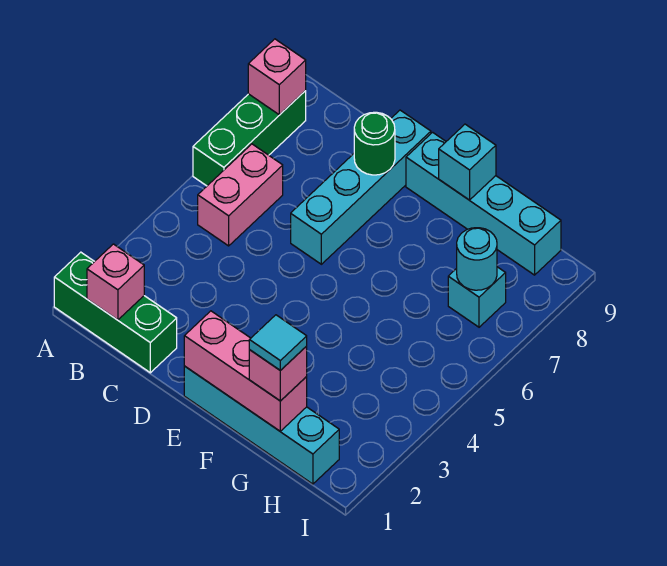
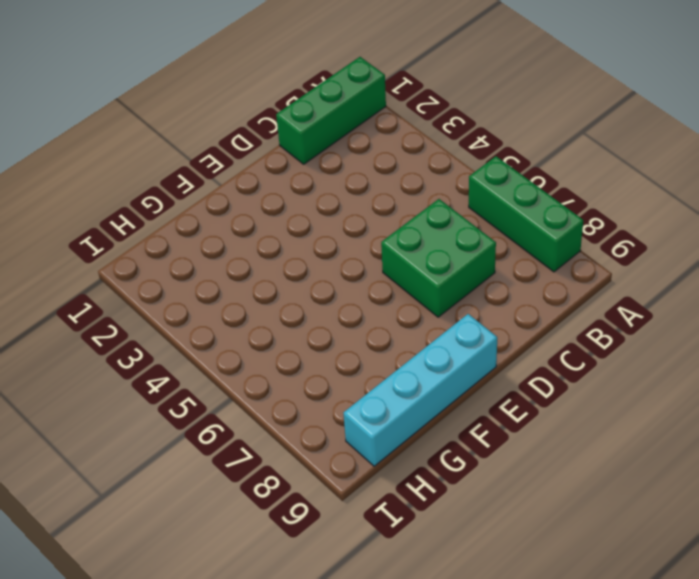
green 2x2 brick [381,199,496,317] -> cyan 1x4 brick [291,110,431,264]
none -> pink 1x2 brick [198,144,283,246]
none -> cyan 1x4 brick [184,366,339,484]
none -> cyan 1x1 brick [448,267,506,327]

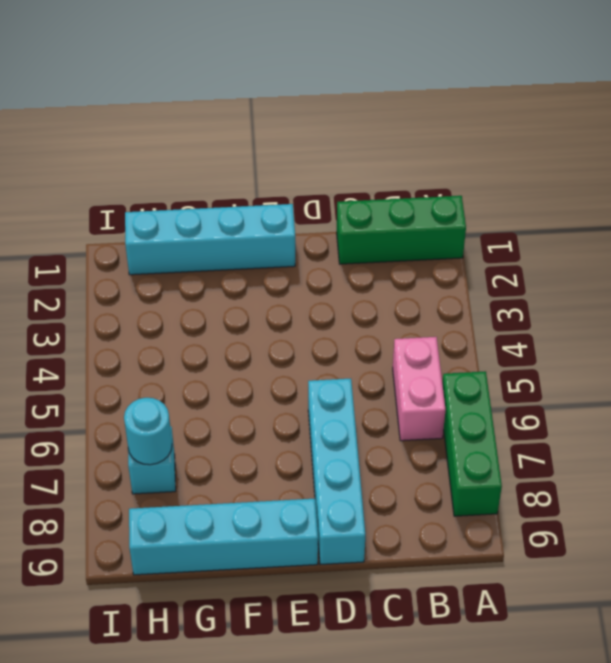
none -> pink 1x1 brick [248,39,306,115]
none -> pink 1x1 brick [87,244,144,320]
none -> green 1x1 round brick [354,112,395,175]

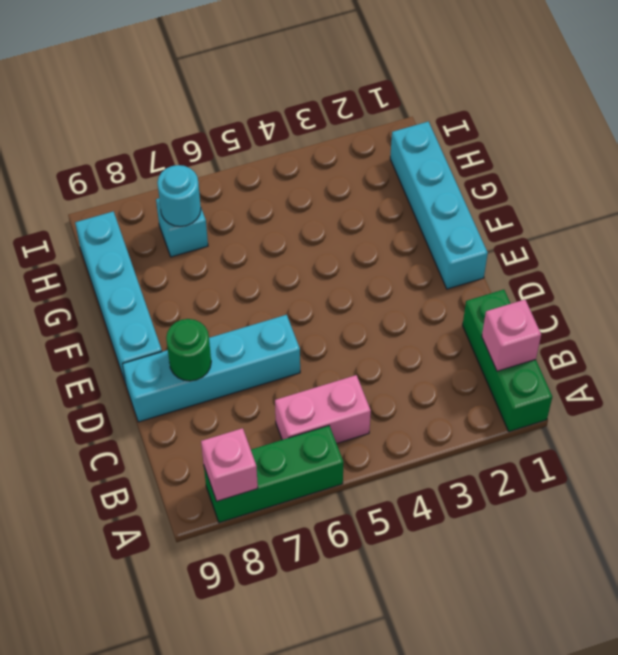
none -> pink 1x3 brick [184,311,307,431]
none -> cyan 1x1 brick [439,124,496,200]
none -> pink 1x1 brick [249,346,307,401]

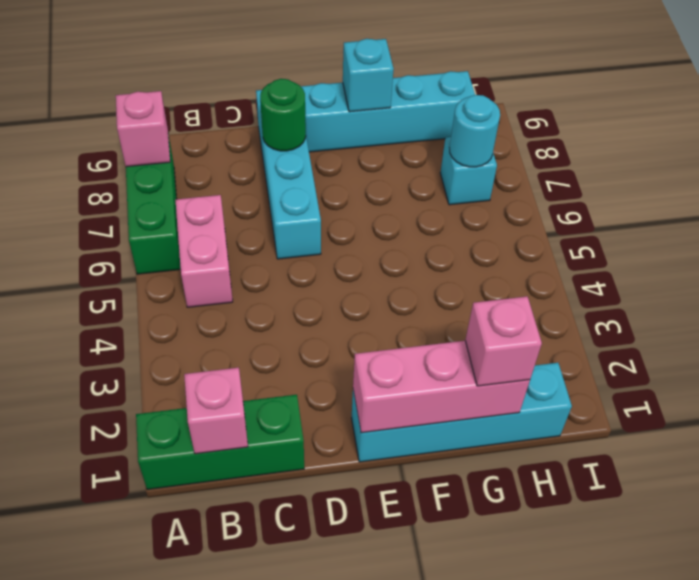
none -> cyan 1x1 tile [249,315,307,370]

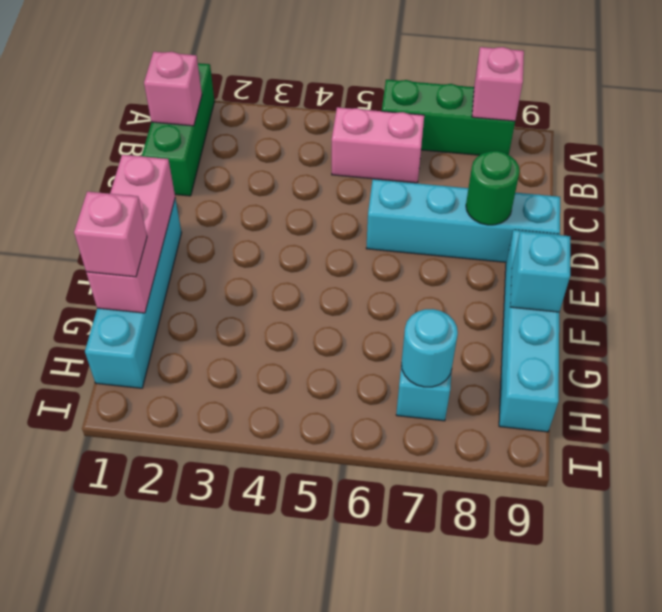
none -> cyan 1x1 tile [249,315,307,370]

